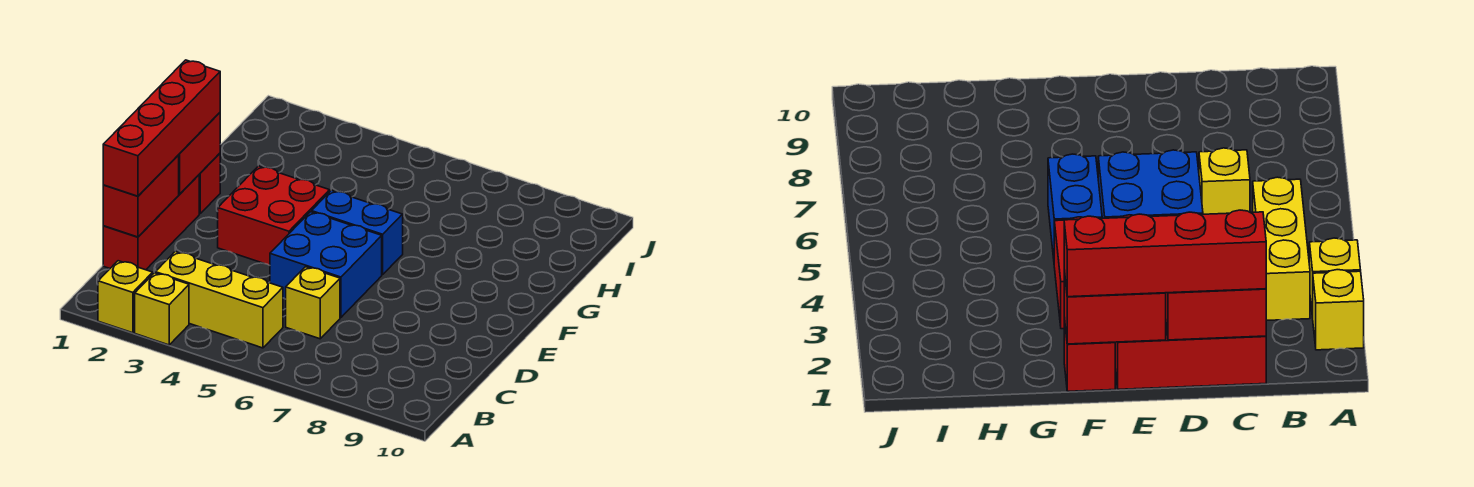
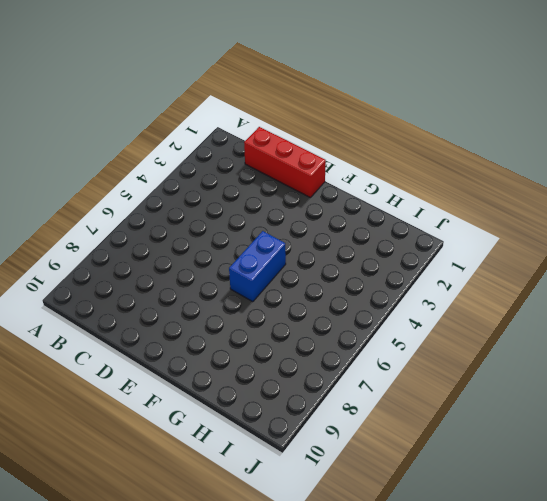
none -> yellow 1x1 brick [98,261,153,333]
none -> yellow 1x1 brick [135,273,189,345]
none -> yellow 1x3 brick [155,251,283,348]

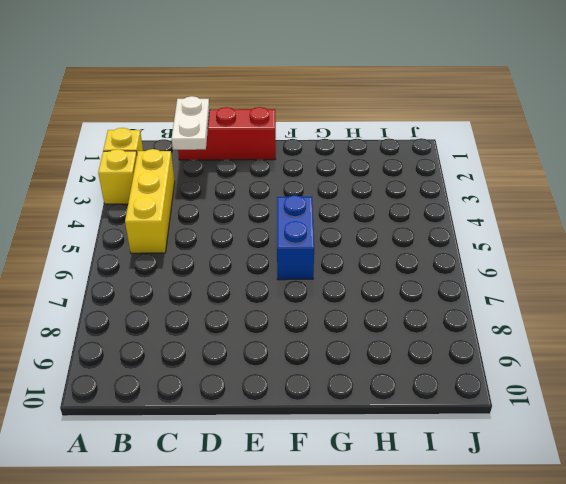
white 1x2 plate [172,96,210,150] -> red 1x2 brick [103,155,179,237]
none -> yellow 1x1 brick [286,267,340,339]
none -> blue 2x2 brick [270,212,382,317]
none -> red 2x2 brick [218,166,330,265]

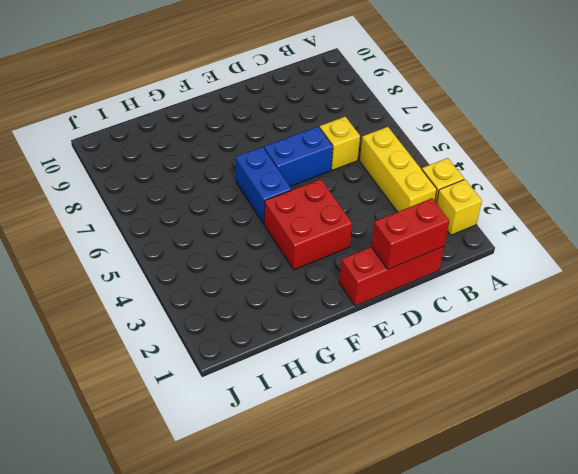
blue 1x2 brick [264,127,333,186] -> blue 2x2 brick [270,212,382,317]
none -> red 1x1 brick [199,153,220,214]
none -> red 1x2 brick [179,113,220,194]
none -> red 1x4 brick [103,60,220,196]

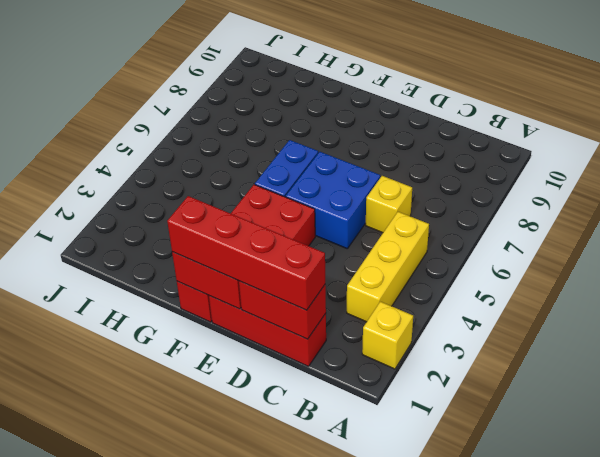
none -> yellow 1x1 brick [135,273,189,345]

